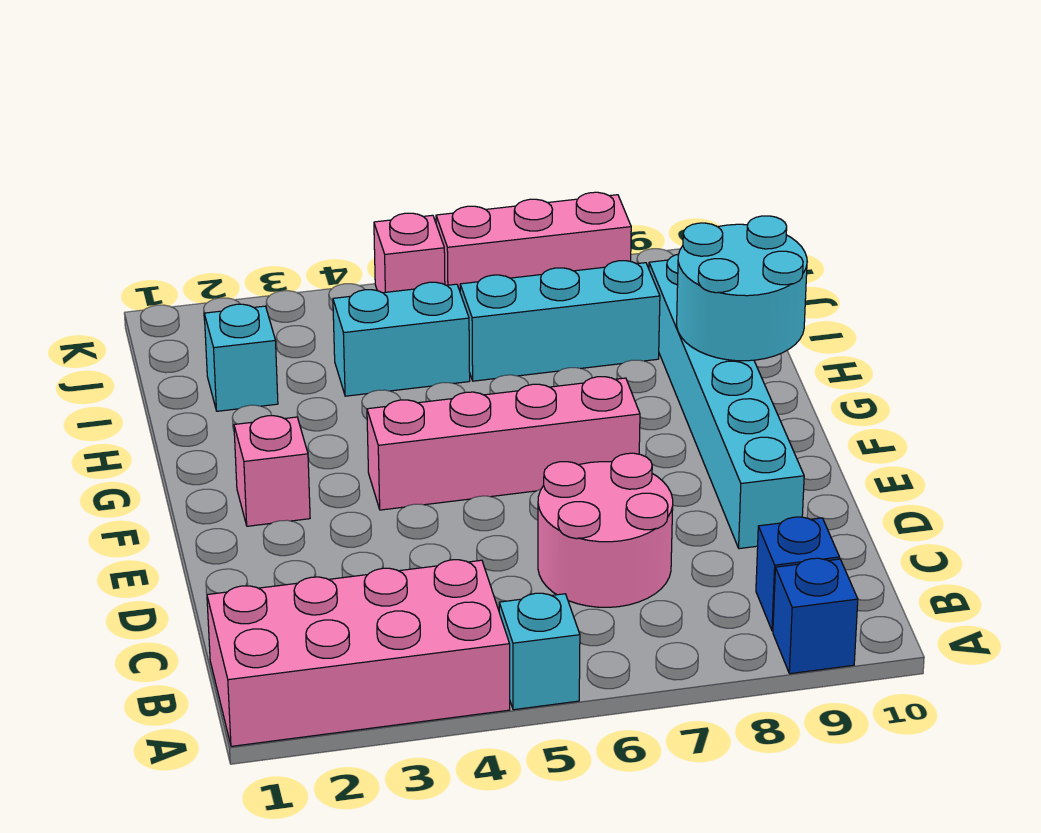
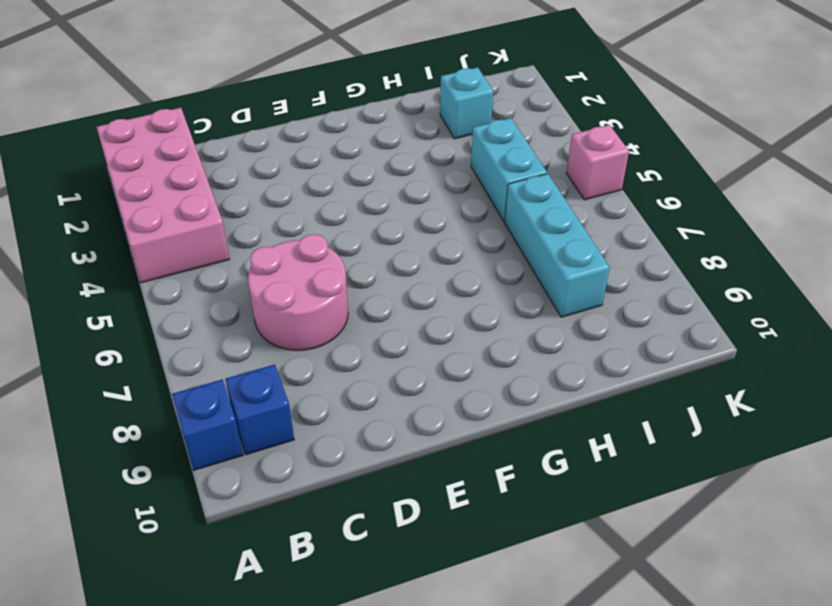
none -> cyan 1x1 brick [499,593,580,710]
none -> cyan 1x6 brick [649,254,804,549]
none -> pink 1x1 brick [234,416,310,526]

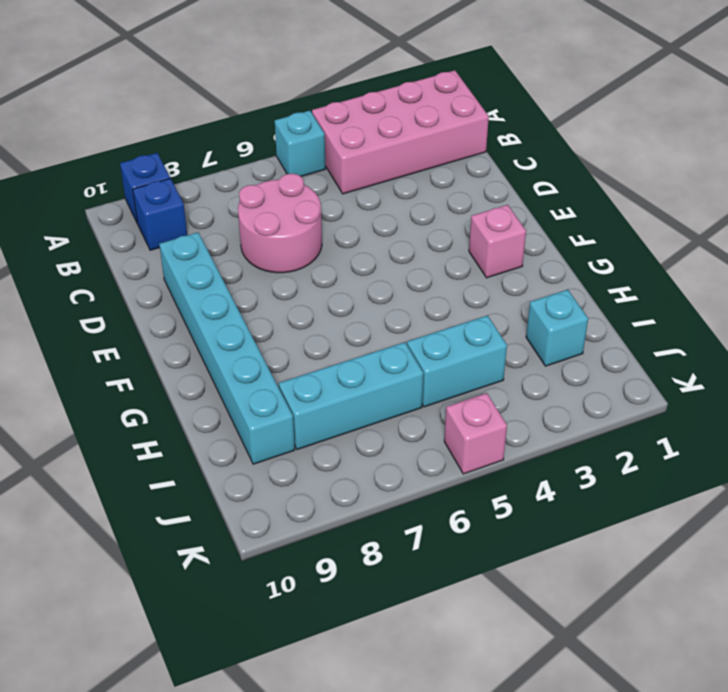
none -> pink 1x4 brick [367,377,640,510]
none -> pink 1x3 brick [436,192,631,291]
none -> cyan 2x2 round brick [677,216,807,361]

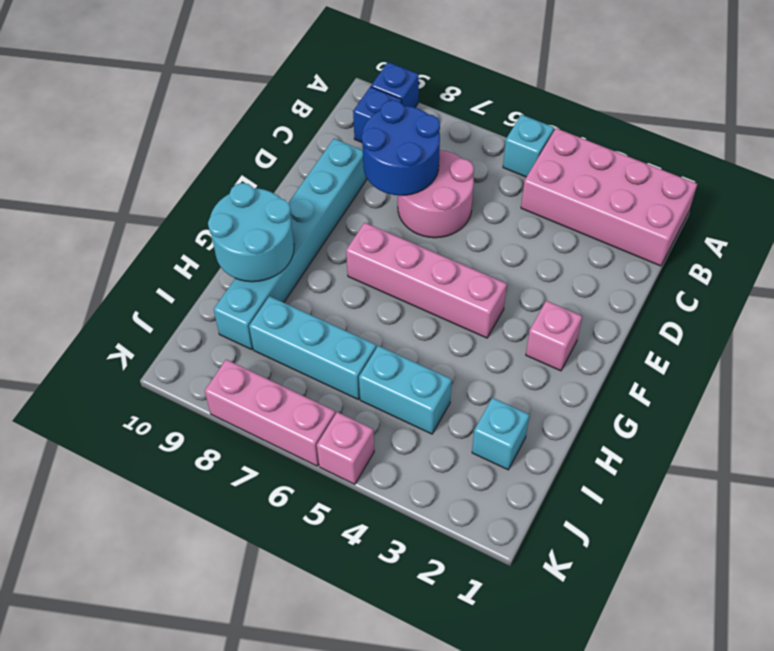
blue 2x2 round brick [362,100,440,196] -> none

